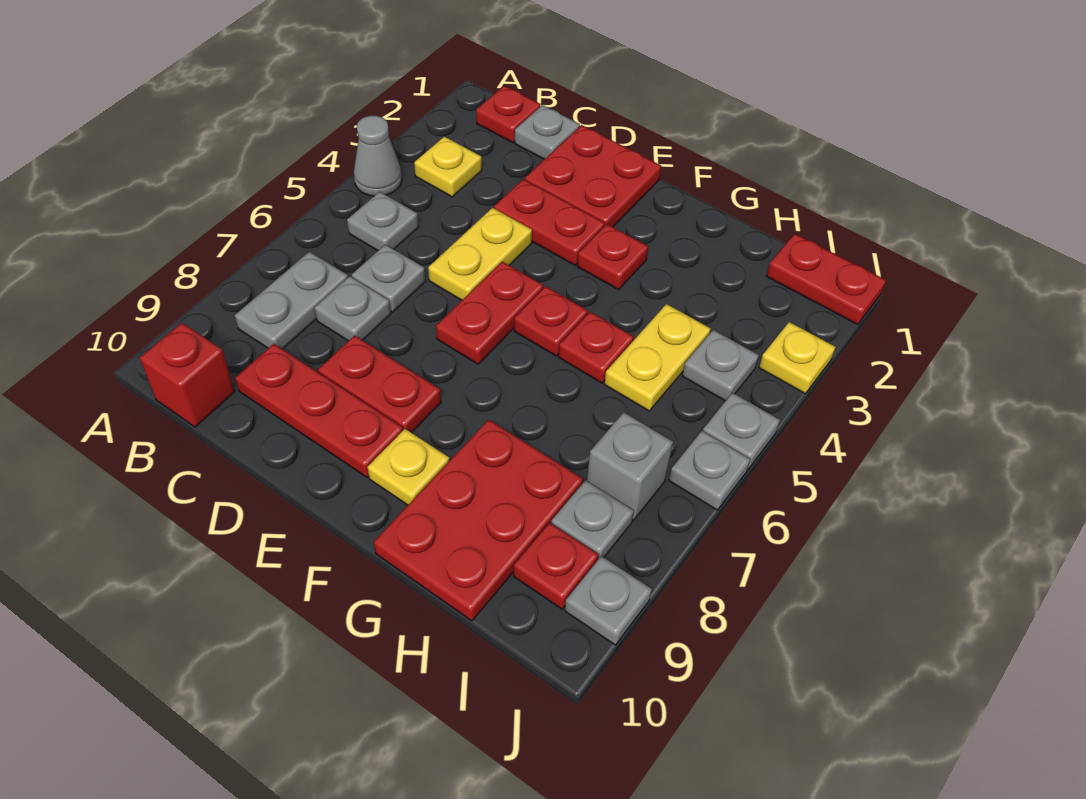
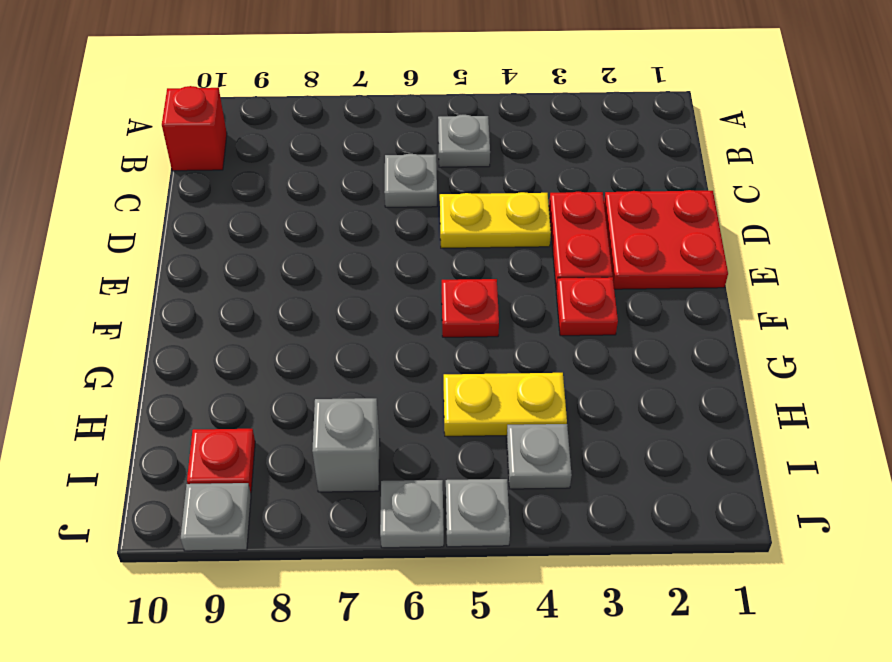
none -> grey 1x1 cone [354,116,402,196]
none -> red 1x1 plate [476,86,541,143]
none -> yellow 1x1 plate [414,137,482,197]
none -> grey 1x2 plate [235,252,348,349]

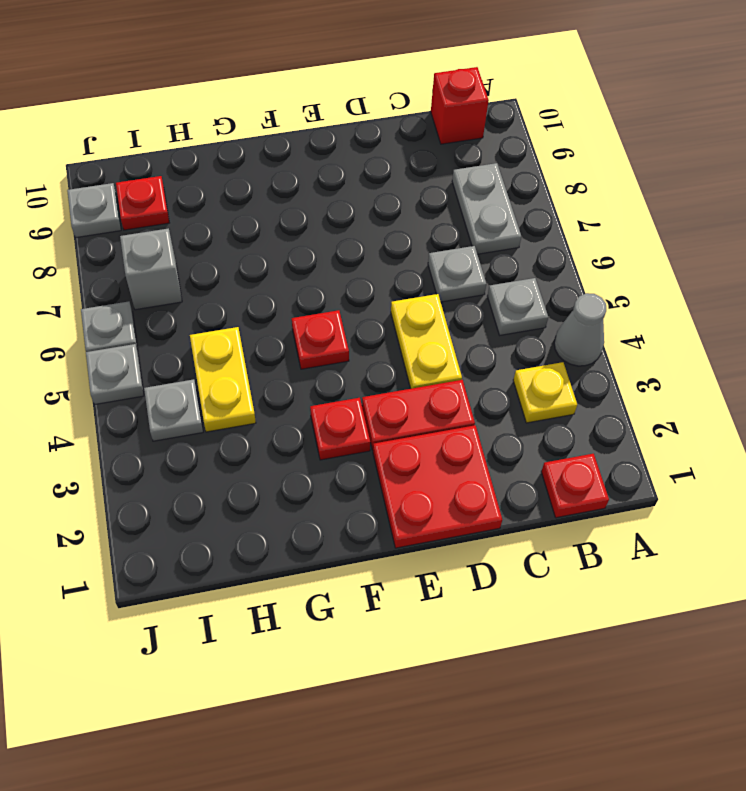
none -> grey 1x1 plate [515,105,580,159]
none -> grey 1x1 plate [315,276,391,341]
none -> red 1x3 plate [235,344,403,477]
none -> red 1x2 plate [318,335,441,433]

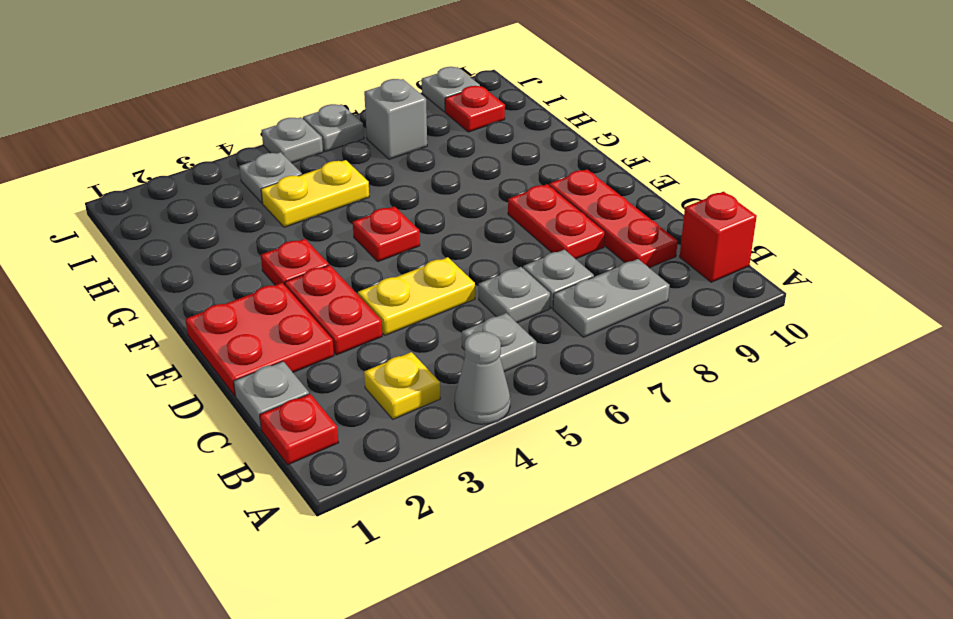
none -> red 1x2 plate [436,262,543,364]
none -> yellow 1x1 plate [368,429,450,505]
none -> red 1x1 plate [559,312,634,383]
none -> red 2x3 plate [374,420,583,621]

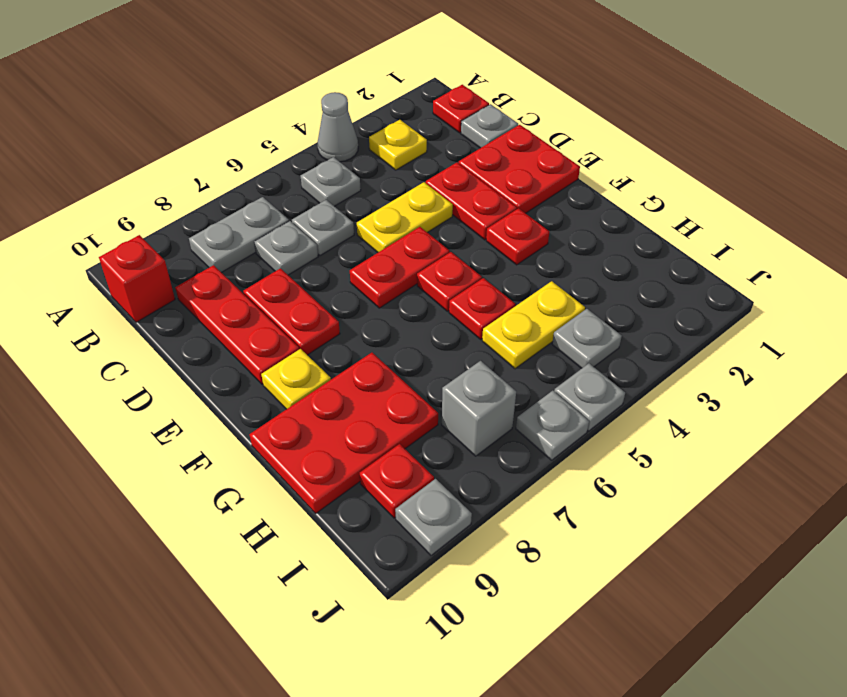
none -> red 1x2 plate [767,234,886,325]
none -> grey 1x1 plate [551,480,634,559]
none -> yellow 1x1 plate [759,322,835,394]

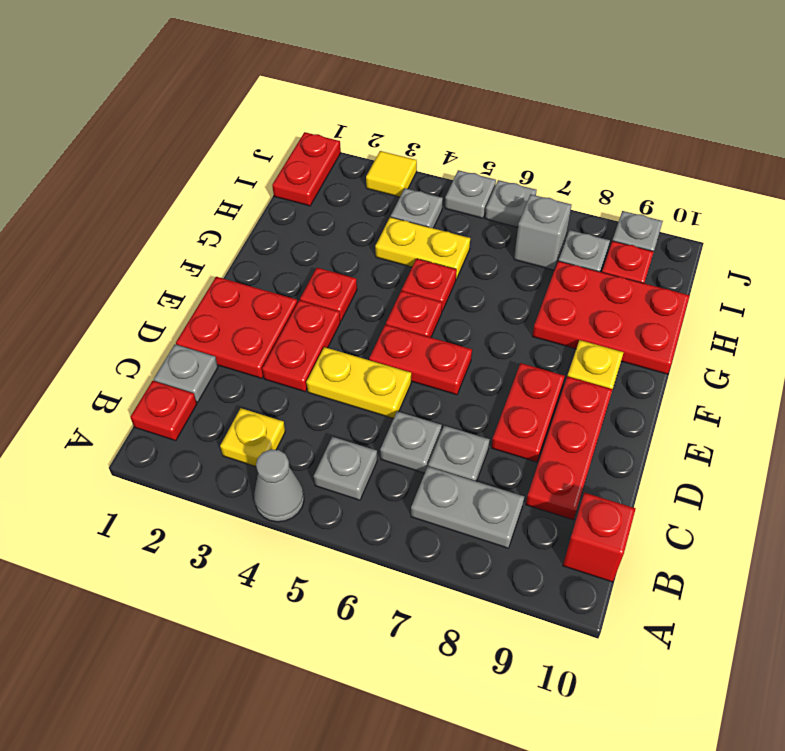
yellow 1x1 tile [366,151,417,197] -> yellow 1x1 plate [759,322,835,394]

